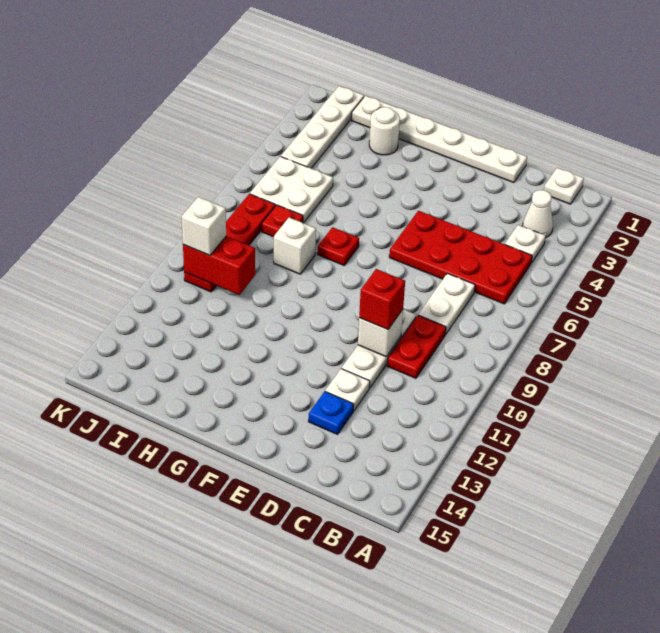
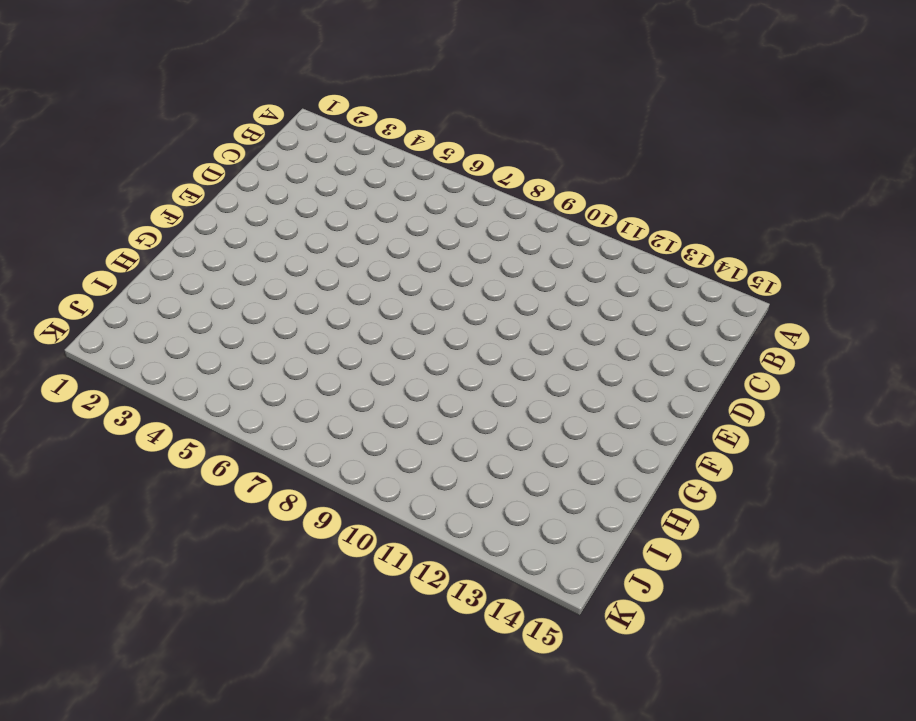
none -> white 1x1 plate [544,168,584,204]
none -> white 1x1 cone [523,190,553,238]
none -> white 1x1 plate [505,225,545,263]

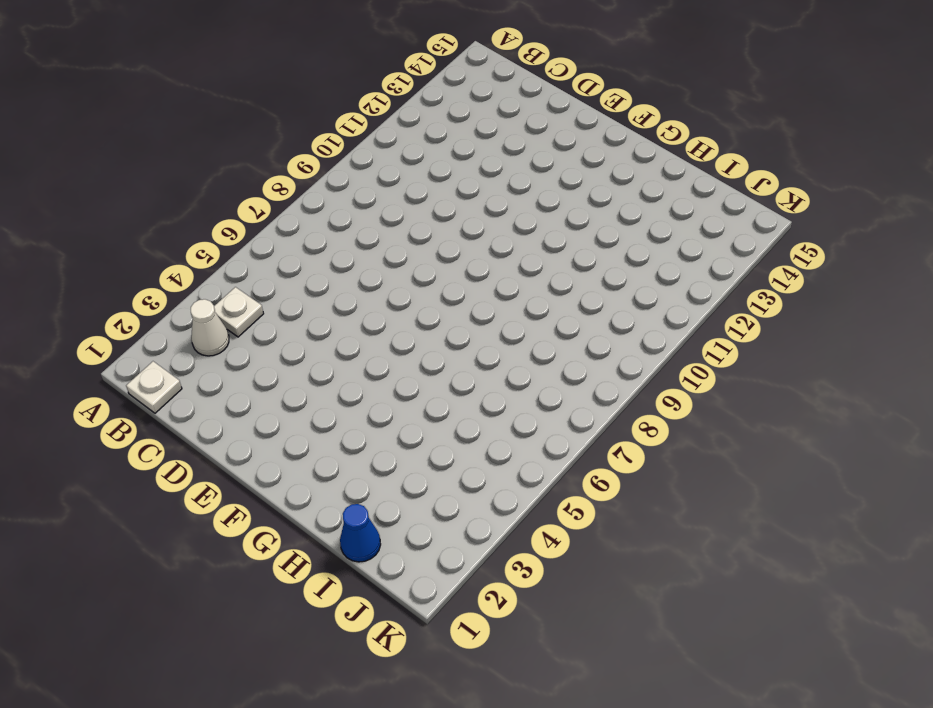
blue 1x1 cone [340,504,381,562] -> white 1x6 plate [352,96,527,183]
none -> red 2x4 plate [389,211,532,304]
none -> white 1x2 plate [418,273,475,334]
none -> red 1x2 plate [387,316,446,378]

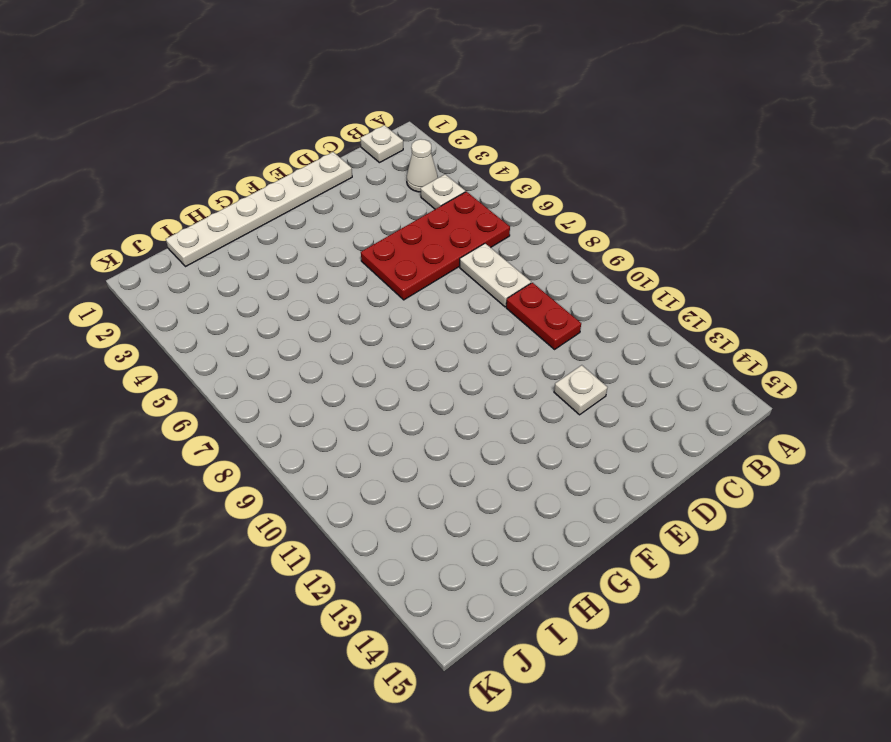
none -> white 1x3 plate [342,309,416,388]
none -> blue 1x1 plate [308,392,354,434]
none -> red 1x1 plate [317,227,359,265]

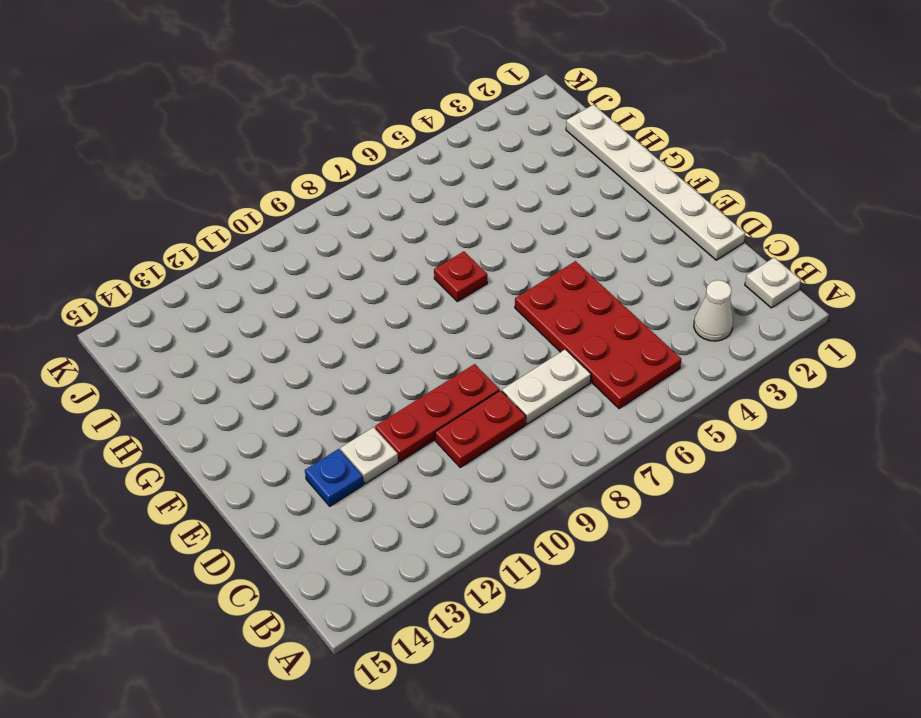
red 1x3 plate [375,364,499,462] -> white 1x3 plate [342,309,416,388]
none -> white 1x1 plate [505,225,545,263]
none -> white 1x1 round brick [369,107,400,155]
none -> white 1x1 brick [274,218,316,274]

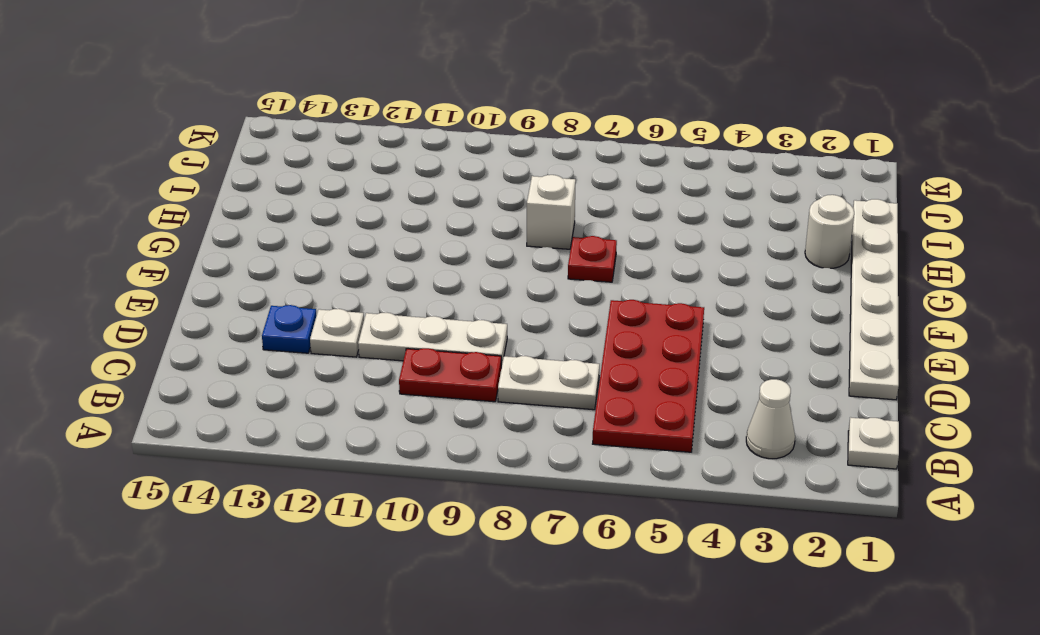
none -> white 1x1 plate [505,225,545,263]
none -> white 2x2 plate [250,156,333,223]
none -> red 1x1 plate [262,205,303,237]

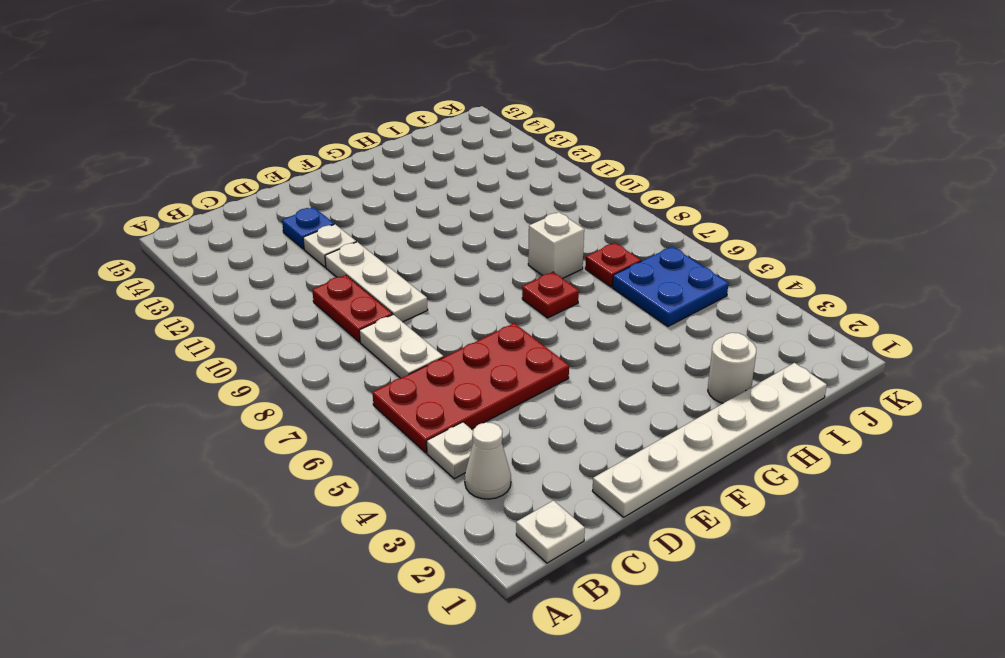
blue 2x2 plate [612,247,728,327] -> white 2x2 plate [250,156,333,223]
none -> white 1x4 plate [281,86,364,168]
none -> red 1x4 plate [184,194,275,292]
none -> white 1x1 brick [358,310,403,357]

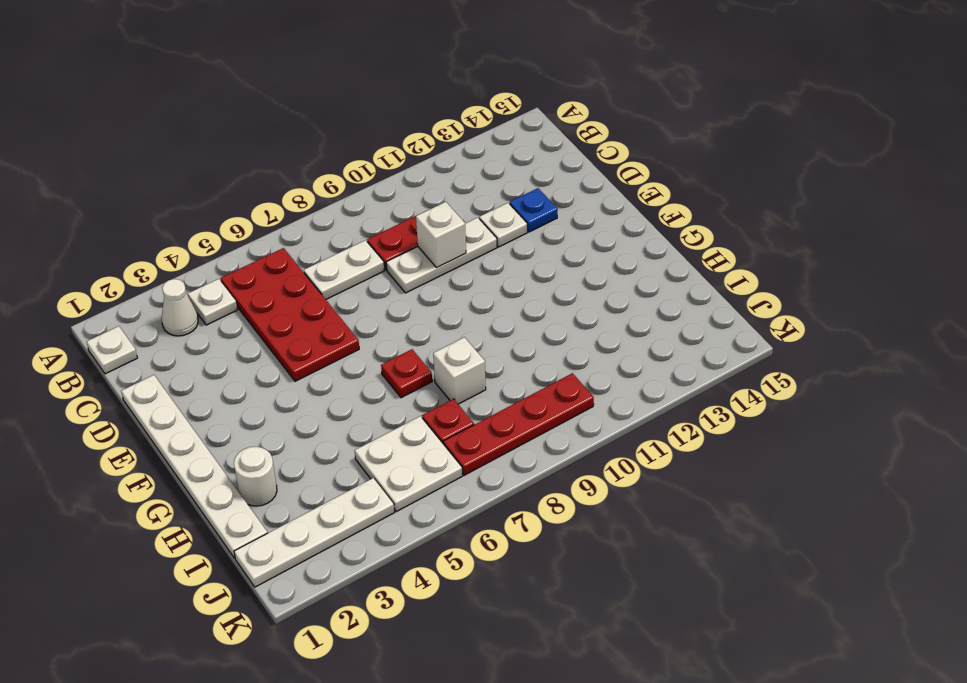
none -> red 1x2 brick [183,236,255,295]
none -> red 1x1 brick [359,269,405,329]
none -> white 1x1 brick [182,197,226,255]

